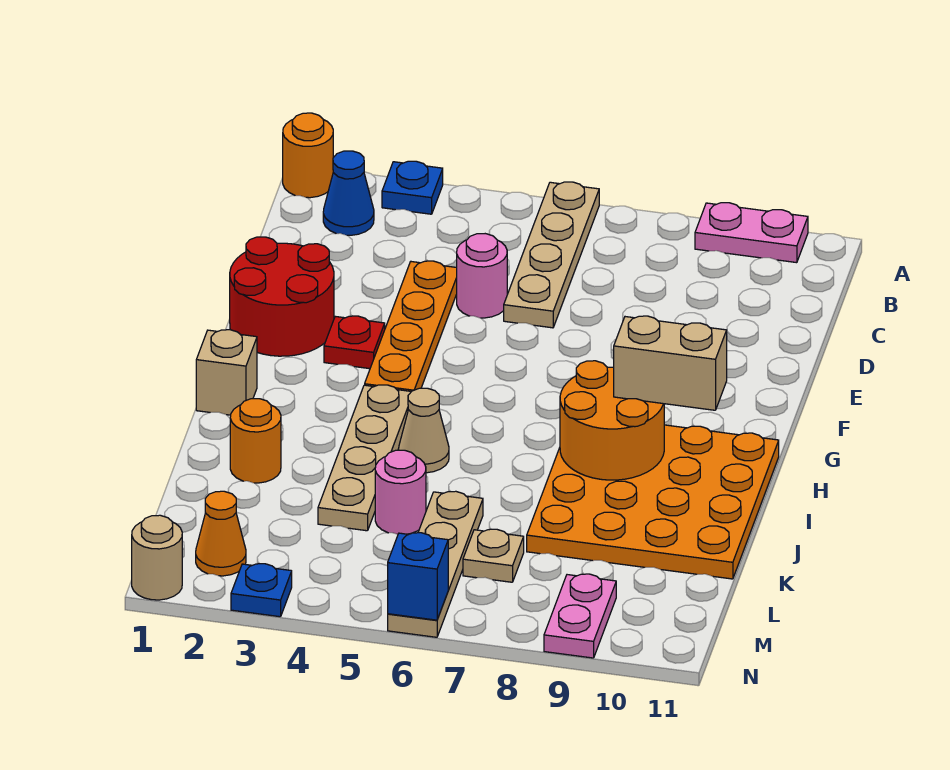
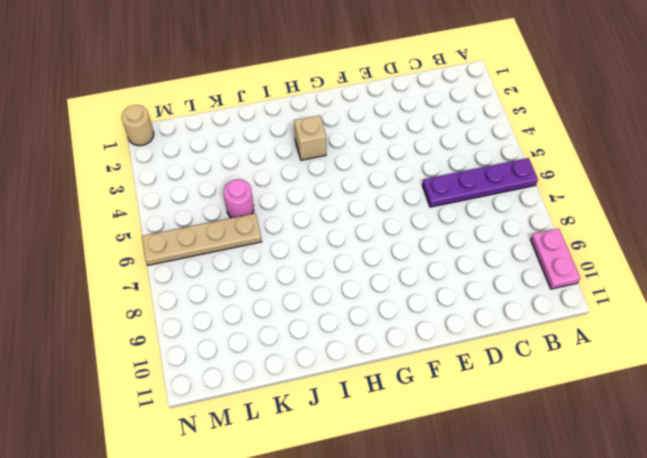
purple 1x4 plate [422,158,538,207] -> tan 1x4 plate [504,182,599,328]
tan 1x1 brick [294,115,326,160] -> tan 1x1 brick moved to [196,330,257,415]
none -> orange 1x1 round brick [283,113,333,198]
none -> blue 1x1 plate [382,161,443,214]
none -> blue 1x1 cone [323,151,374,235]

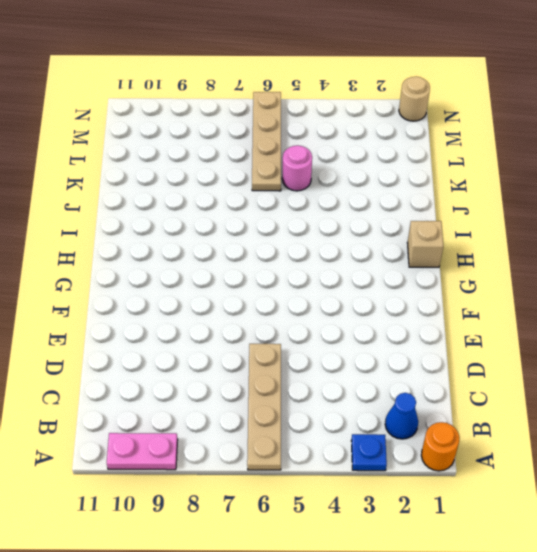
none -> orange 1x4 plate [365,261,457,391]
none -> pink 1x1 round brick [457,234,507,318]
none -> red 2x2 round brick [230,237,334,356]

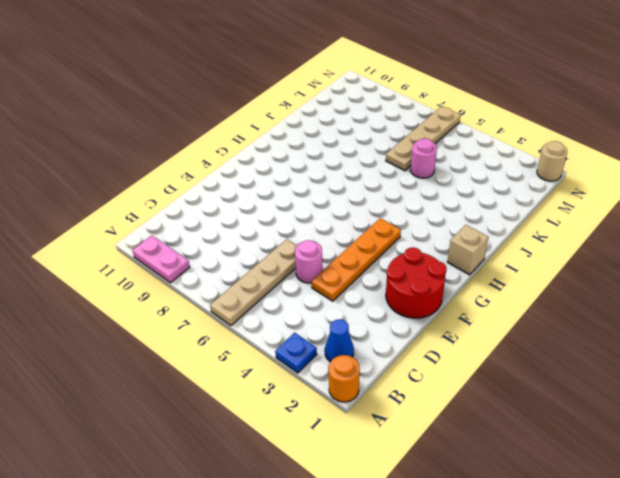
none -> red 1x1 plate [324,316,385,369]
none -> tan 1x4 plate [318,385,412,531]
none -> orange 4x4 plate [527,425,779,579]

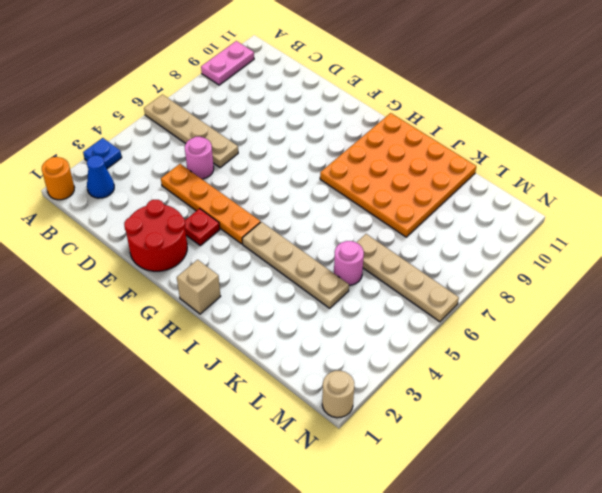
none -> tan 1x1 cone [399,388,449,473]
none -> orange 1x1 round brick [230,399,281,483]
none -> tan 1x1 plate [463,529,524,582]

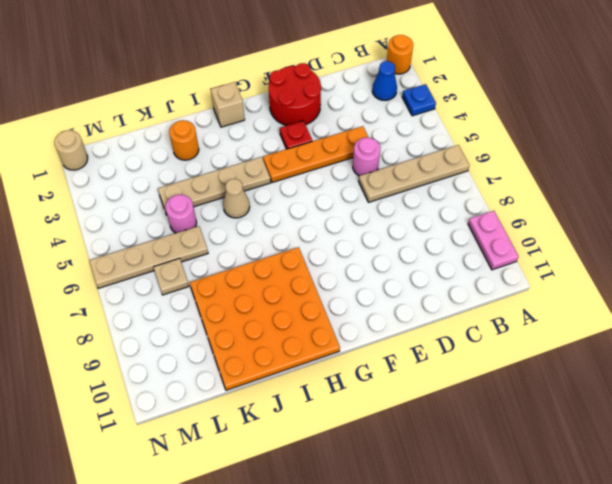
none -> orange 1x1 cone [196,491,246,576]
none -> pink 1x2 plate [544,574,616,658]
none -> blue 1x1 plate [231,564,292,617]

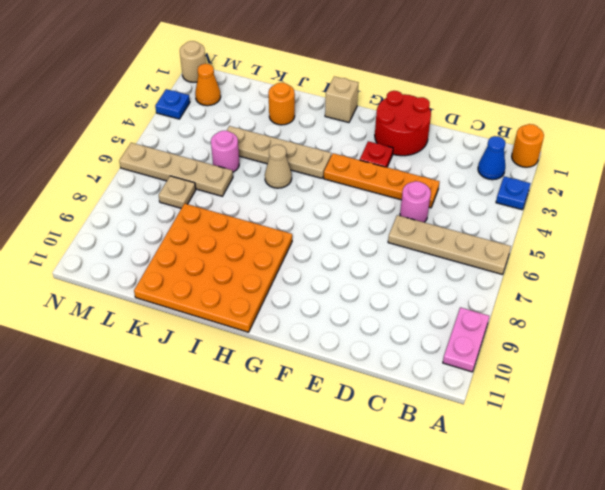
none -> pink 1x2 plate [544,574,616,658]
none -> orange 2x2 round brick [560,361,664,480]
none -> blue 1x1 brick [388,533,448,620]

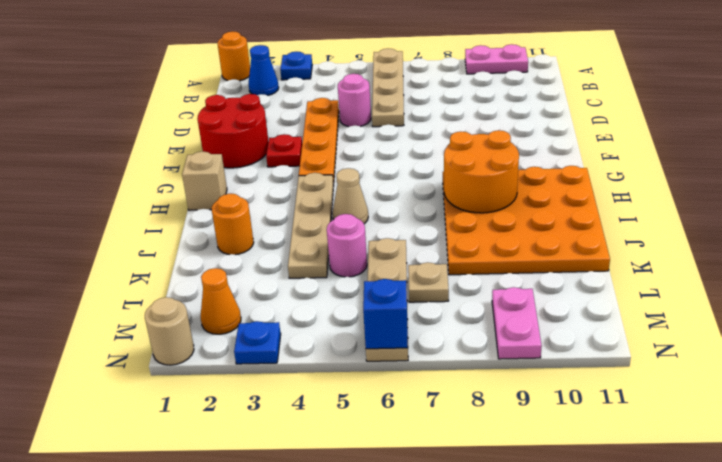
none -> tan 1x2 brick [614,316,727,410]

